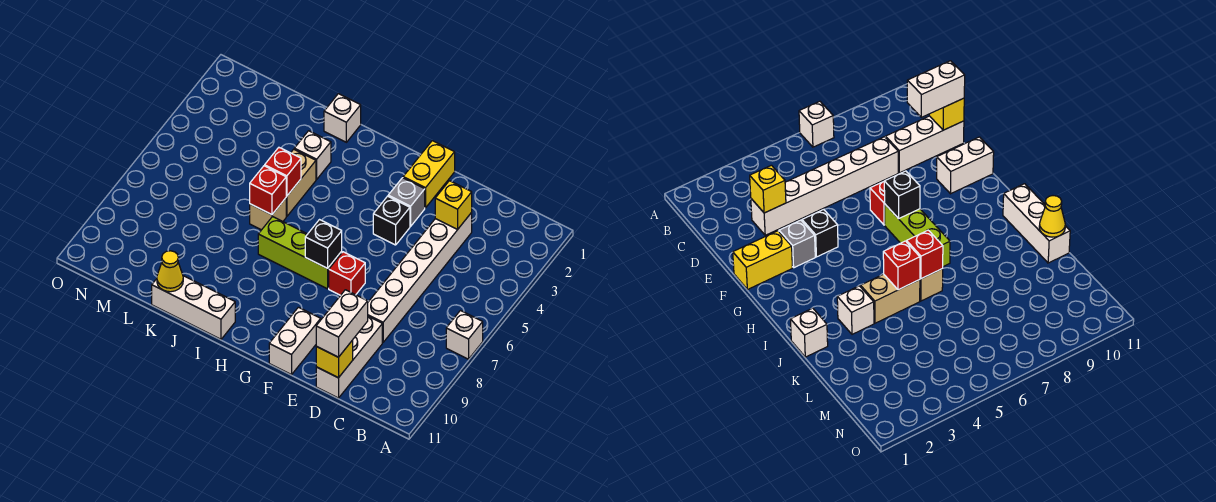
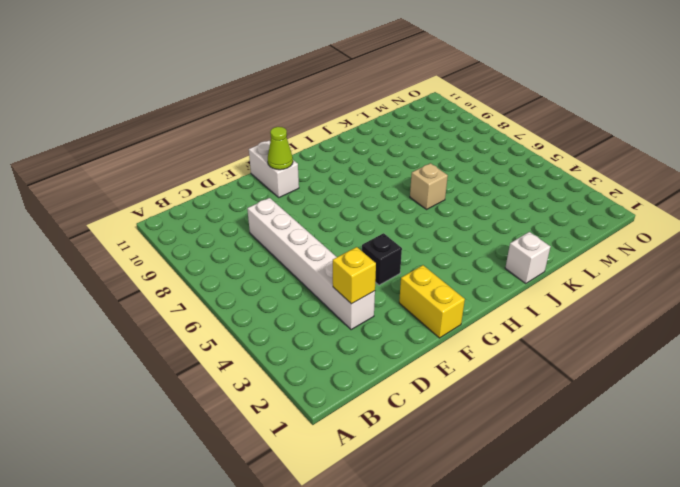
lime 1x1 cone [268,127,293,170] -> none
none -> white 1x1 brick [446,311,483,359]
none -> white 1x3 brick [316,316,382,398]
none -> grey 1x1 brick [388,178,425,226]

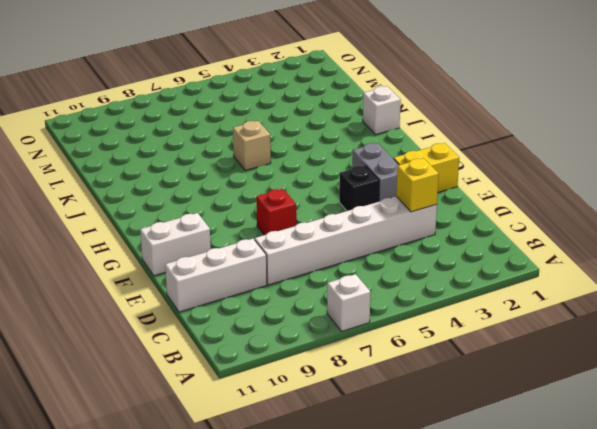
grey 1x2 brick [352,143,399,202] -> grey 1x1 brick [388,178,425,226]
none -> lime 1x3 brick [258,217,342,289]
none -> white 1x3 brick [152,276,235,339]
none -> white 1x1 brick [294,131,331,179]

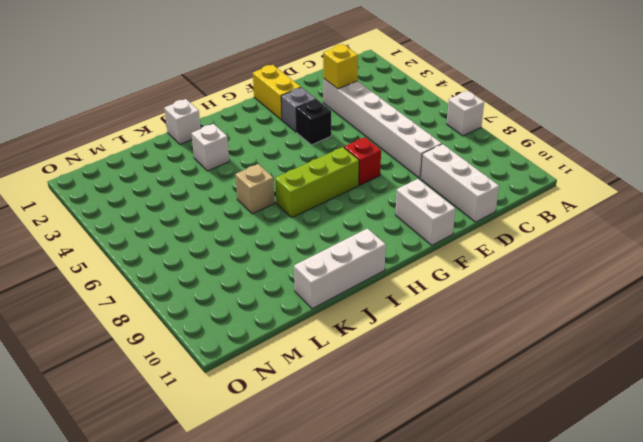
none -> tan 1x2 brick [286,149,316,217]
none -> yellow 1x1 brick [316,340,353,378]
none -> black 1x1 brick [305,220,342,268]

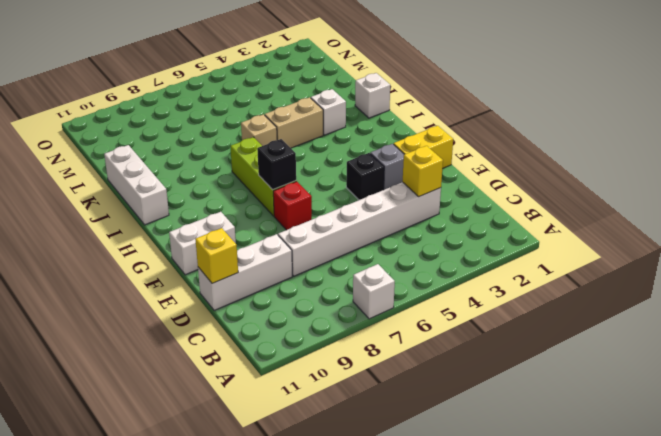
none -> red 1x1 brick [265,148,301,196]
none -> red 1x1 brick [250,166,286,215]
none -> yellow 1x1 cone [157,251,183,292]

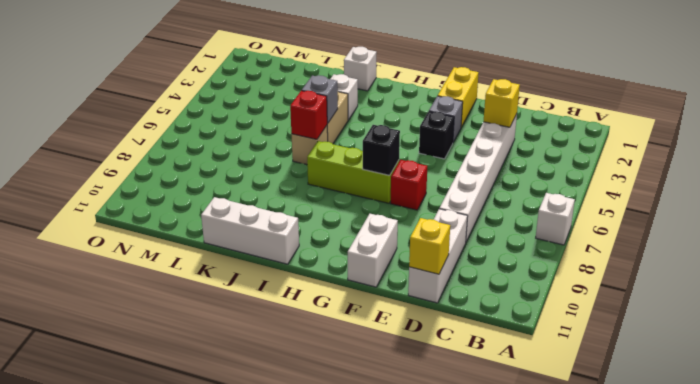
grey 1x1 brick [302,75,338,123] -> red 1x1 brick [265,148,301,196]
none -> yellow 1x1 cone [157,251,183,292]
none -> white 1x2 brick [316,290,368,357]

